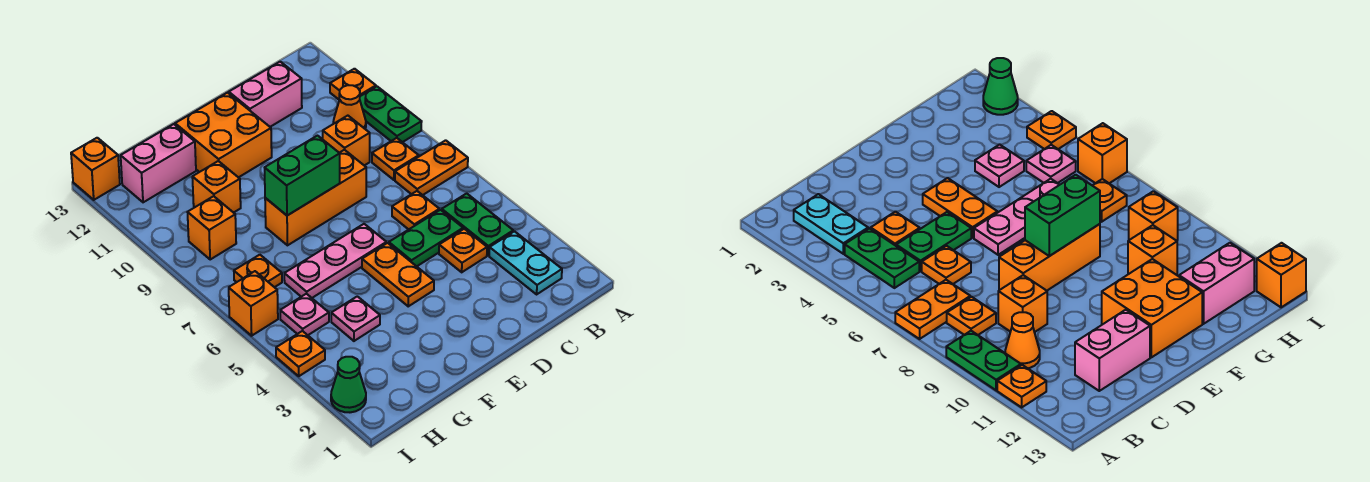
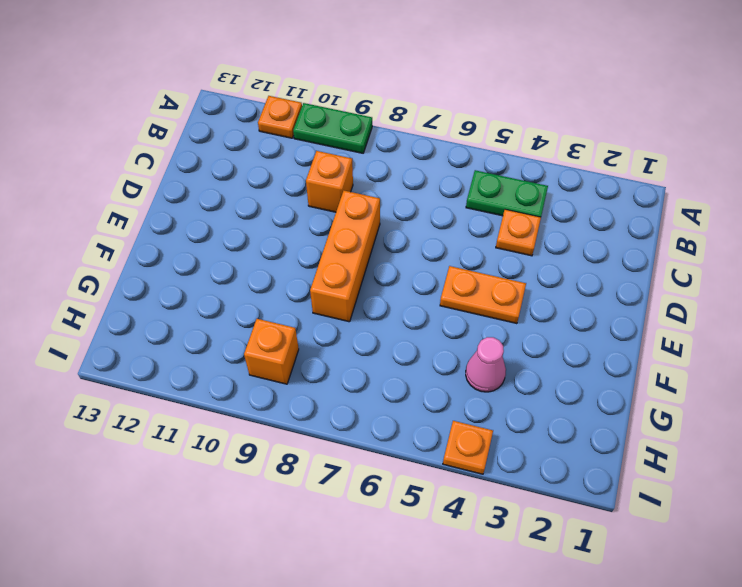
pink 1x1 cone [466,337,506,392] -> pink 1x1 plate [331,296,380,341]
none -> orange 1x2 plate [395,140,468,195]
none -> cyan 1x2 plate [489,231,562,294]
none -> orange 1x1 plate [372,138,419,180]

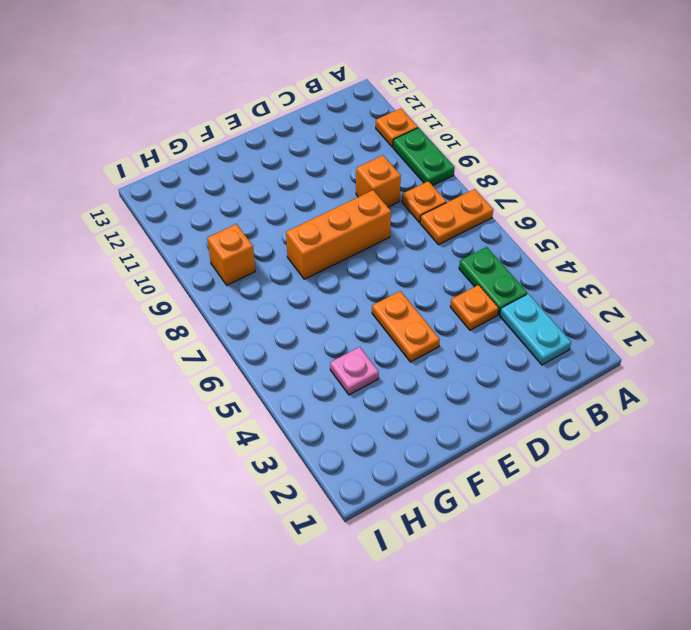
none -> orange 1x1 cone [333,85,366,129]
none -> green 1x2 plate [389,210,463,266]
none -> orange 1x1 plate [392,191,439,230]

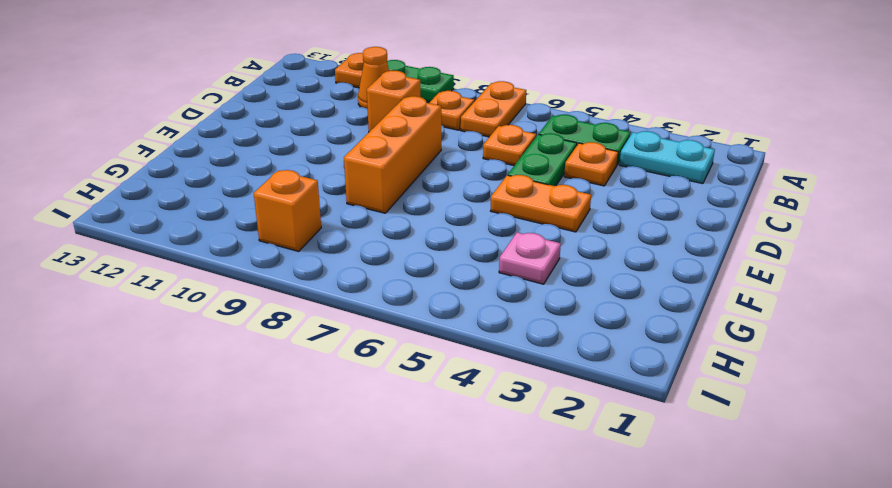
none -> pink 1x2 brick [229,62,302,127]
none -> pink 1x3 plate [284,224,386,298]
none -> orange 2x2 brick [175,93,272,178]

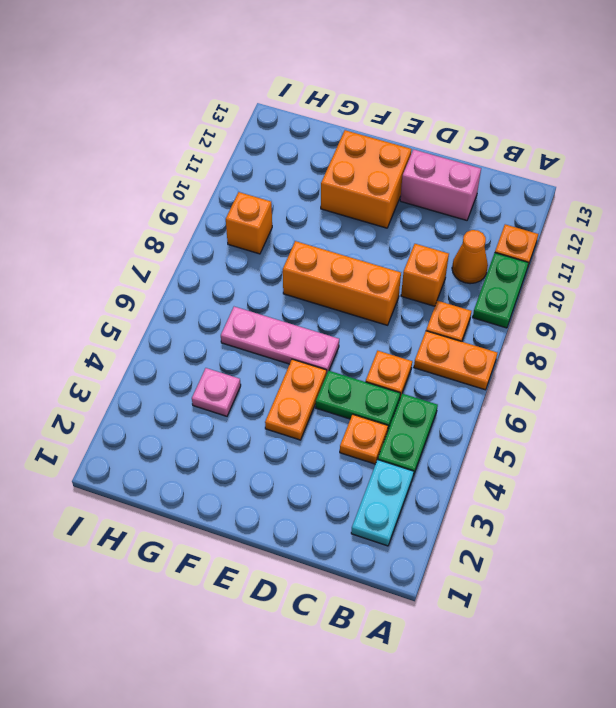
none -> orange 1x1 brick [192,161,241,213]
none -> pink 1x2 brick [121,124,196,202]
none -> pink 1x1 plate [280,294,329,335]

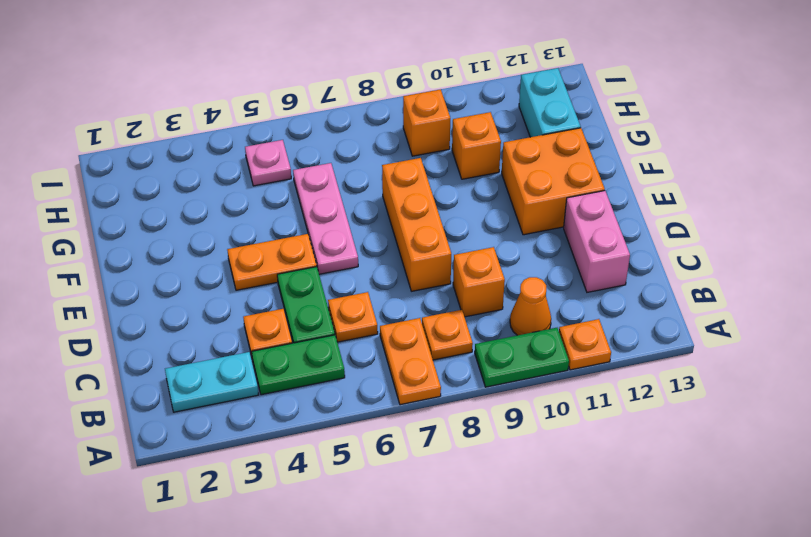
cyan 1x2 brick [519,68,581,137] -> pink 1x2 brick [121,124,196,202]
none -> pink 1x1 plate [331,296,380,341]
none -> orange 1x1 plate [234,255,282,287]
none -> green 1x1 cone [331,357,366,412]

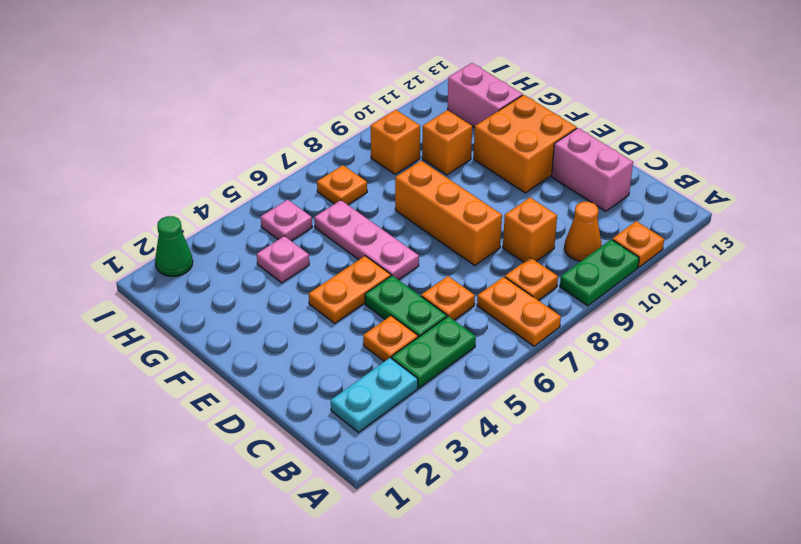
none -> orange 1x1 plate [276,331,325,376]
none -> orange 1x1 brick [229,271,278,336]
none -> orange 1x1 brick [71,138,120,200]

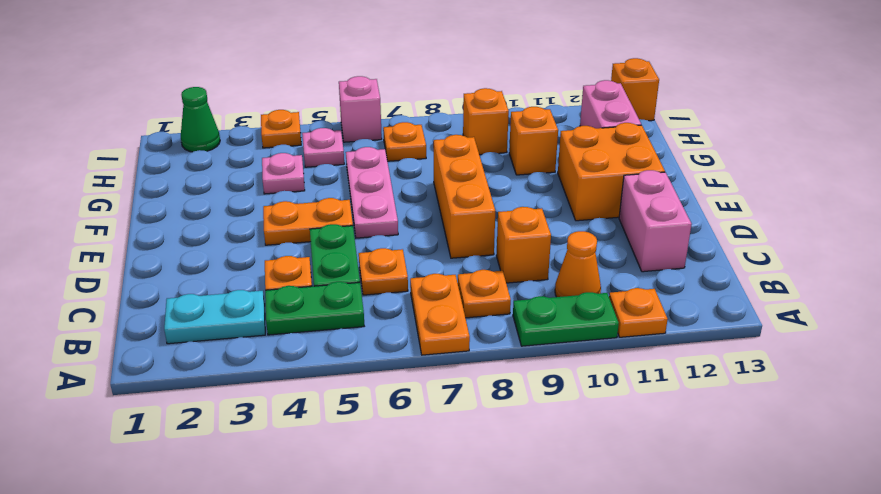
pink 1x1 brick [339,76,382,142] -> orange 1x1 brick [229,271,278,336]
none -> green 1x2 brick [265,136,340,216]

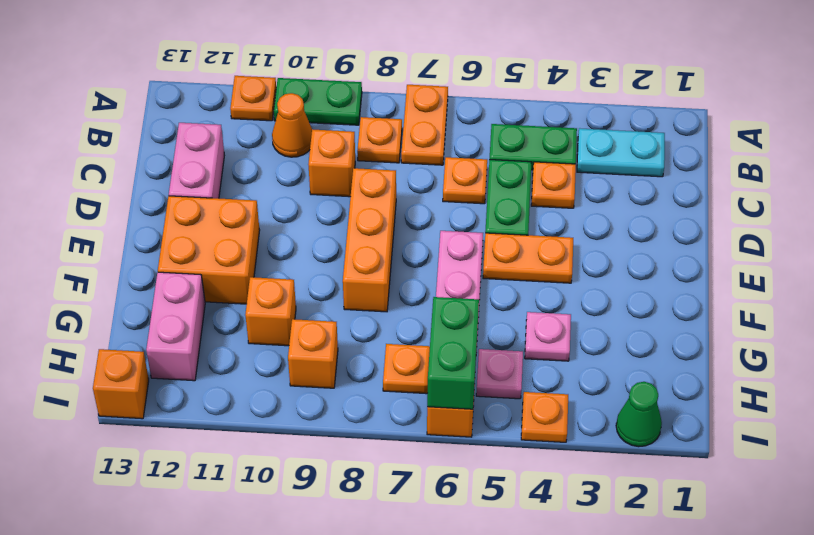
green 1x2 brick [427,297,479,409] -> green 1x2 brick moved to [265,136,340,216]

